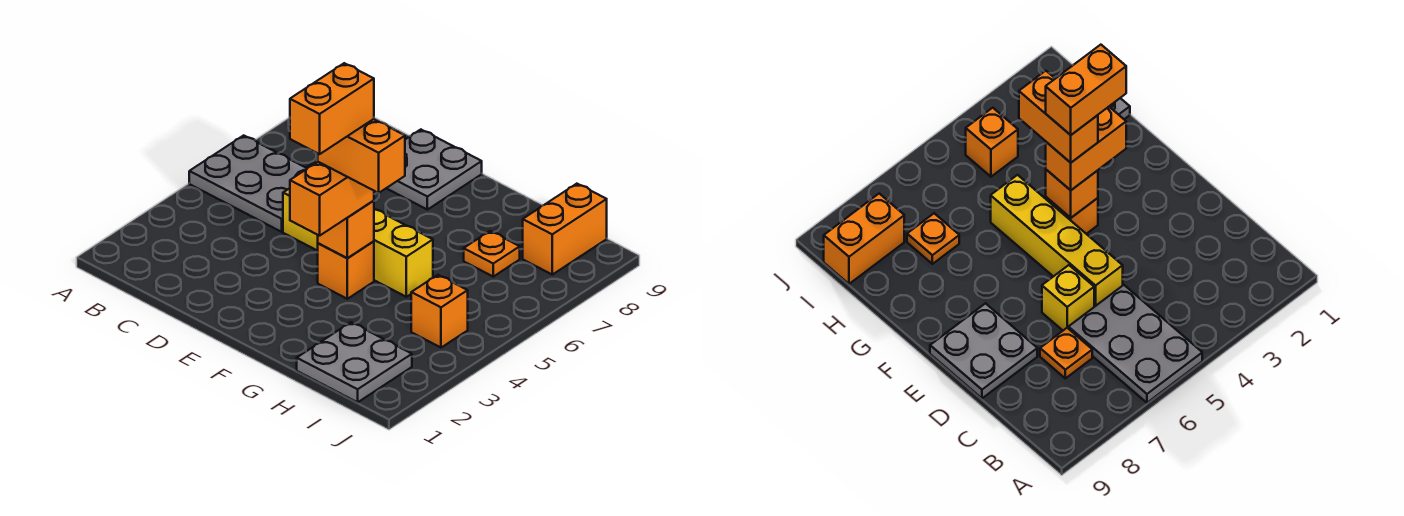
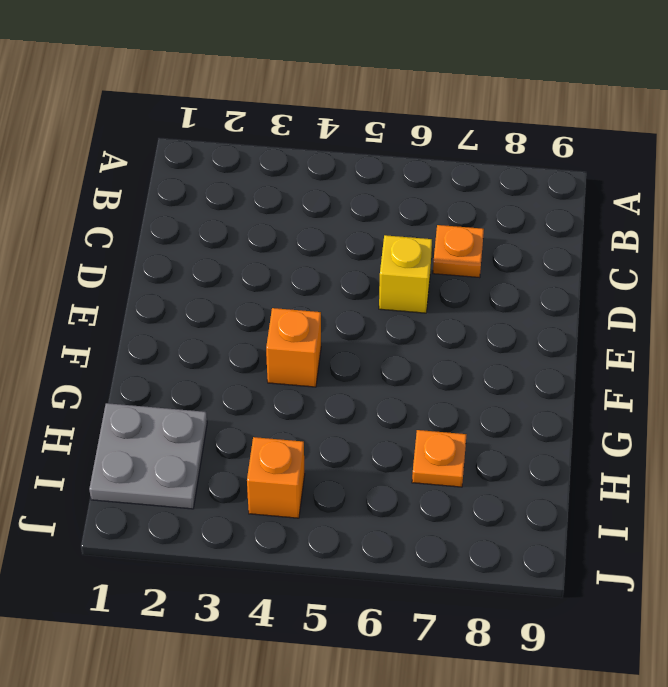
none -> grey 2x3 plate [189,135,307,232]
none -> yellow 1x4 brick [283,188,433,297]
none -> grey 2x2 plate [387,130,482,210]

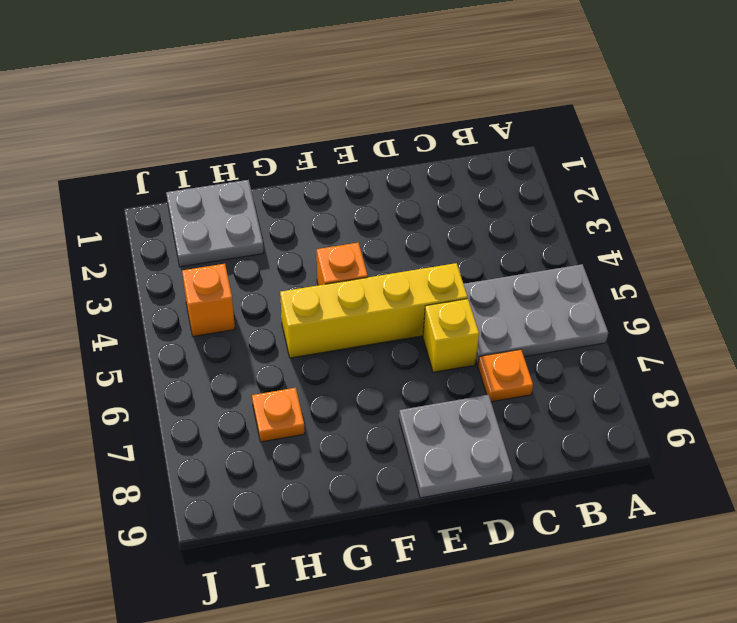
none -> orange 1x2 brick [523,184,607,275]
none -> orange 1x1 brick [318,201,374,258]
none -> orange 1x2 brick [290,162,374,236]

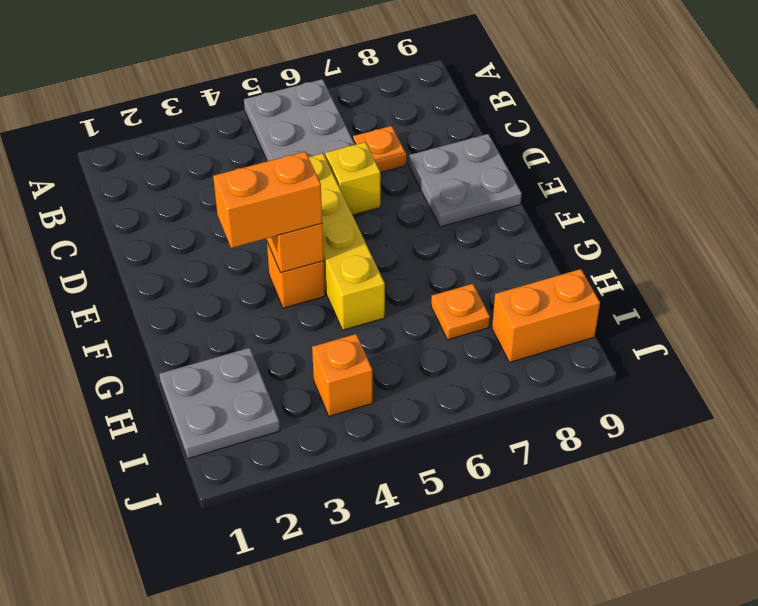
none -> orange 1x2 brick [318,119,405,193]
none -> orange 1x2 brick [290,63,374,154]

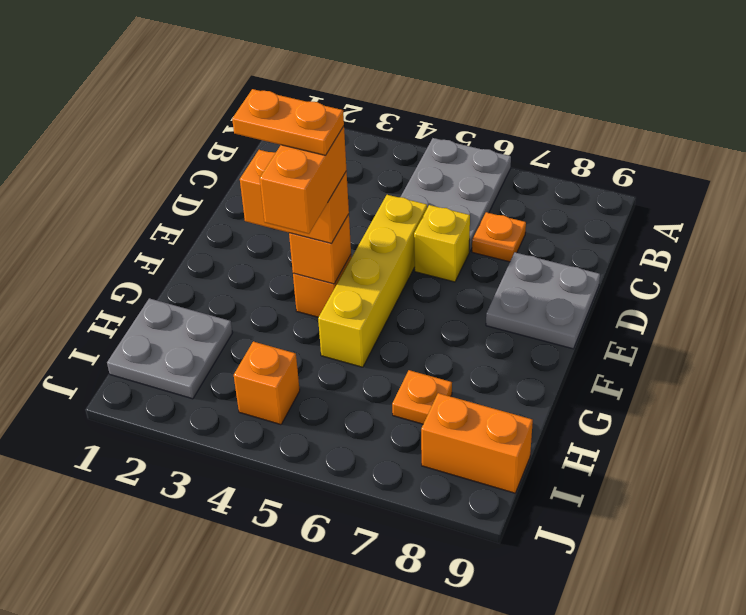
orange 1x2 plate [232,89,344,155] -> orange 1x2 brick [290,63,374,154]

